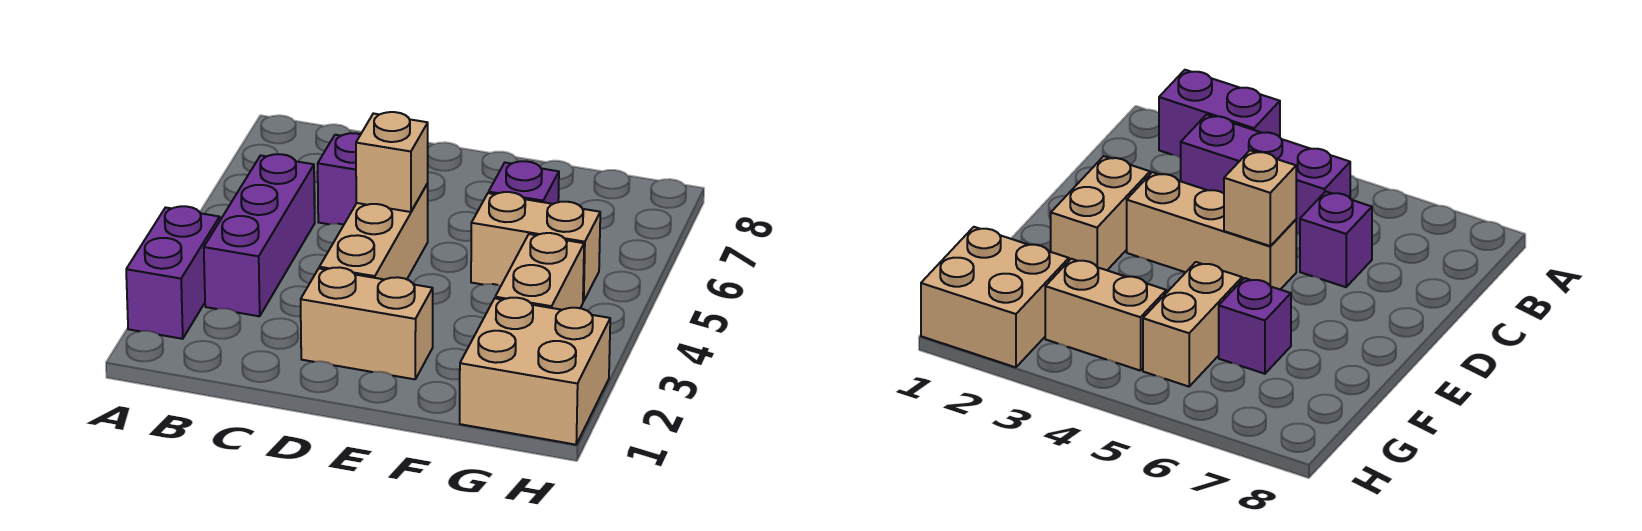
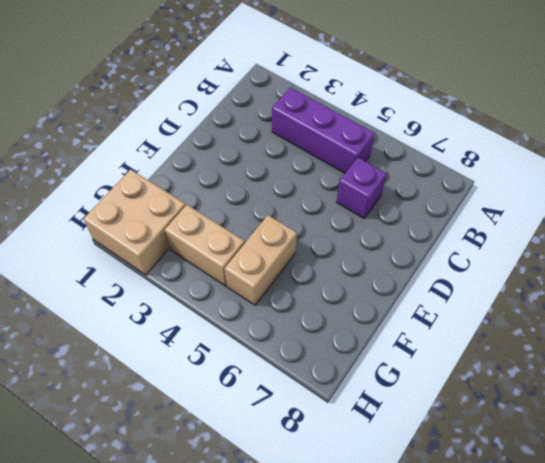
none -> purple 1x2 brick [126,206,220,339]
none -> tan 1x2 brick [301,267,433,379]

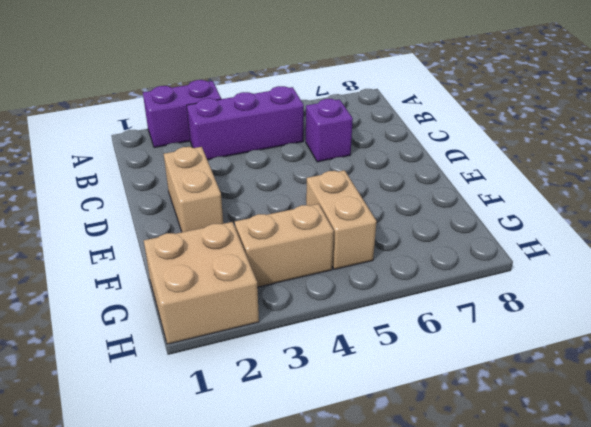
none -> tan 1x3 brick [319,184,428,280]
none -> purple 1x1 brick [489,161,559,204]

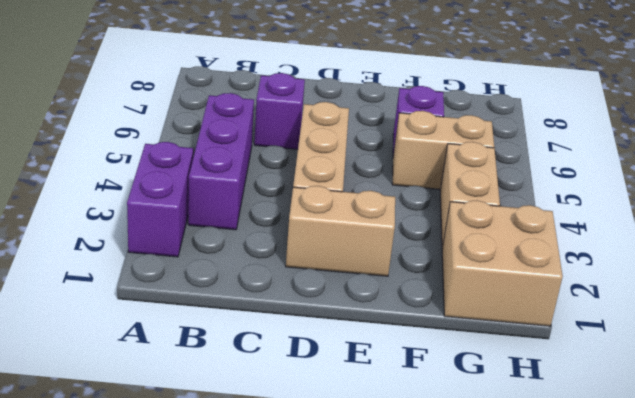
none -> tan 1x1 brick [356,112,428,212]

